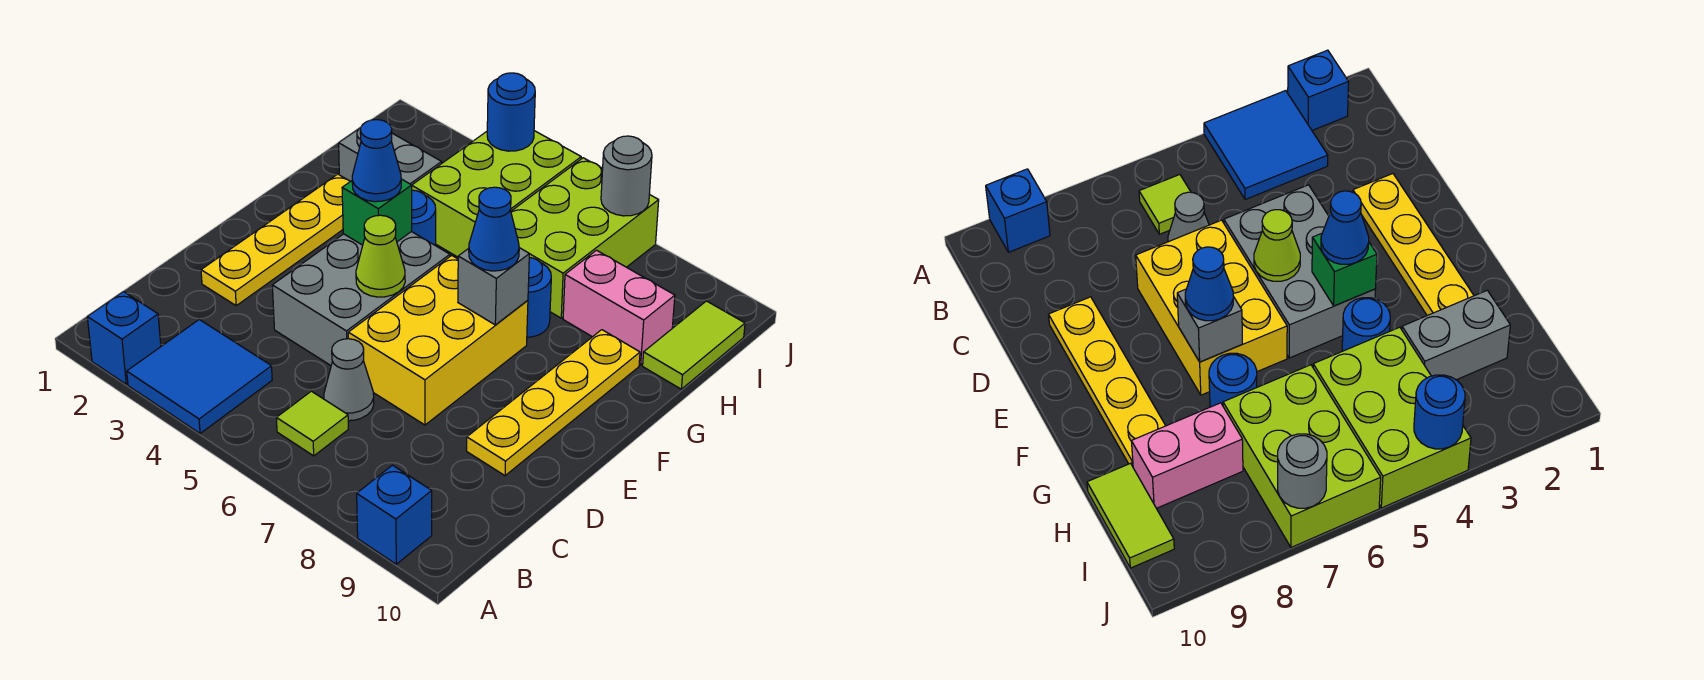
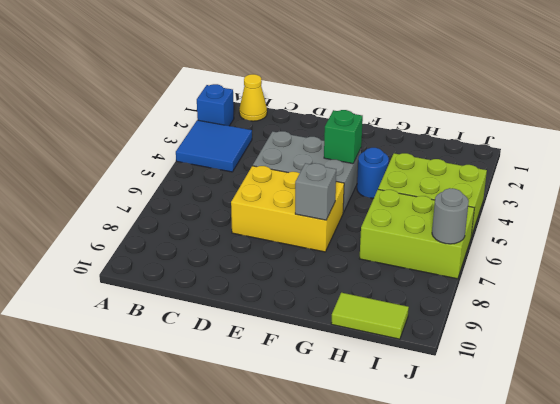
yellow 1x1 cone [239,74,267,121] -> none
none -> blue 1x1 brick [357,465,432,564]
none -> lime 1x1 tile [276,391,348,456]
none -> grey 1x1 cone [324,339,374,421]

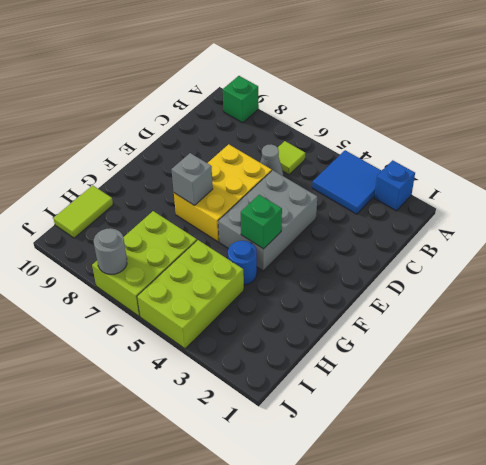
green 1x1 brick [223,76,259,123] -> blue 1x1 brick [357,465,432,564]
none -> yellow 1x4 plate [201,174,350,306]
none -> yellow 1x4 plate [467,330,640,476]
none -> blue 1x1 round brick [527,258,551,337]

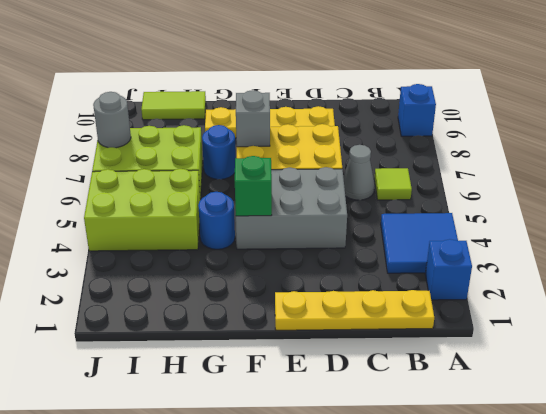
yellow 1x4 plate [275,290,434,330] -> yellow 1x4 plate moved to [201,174,350,306]
none -> grey 1x2 brick [339,128,442,185]
none -> pink 1x2 brick [563,250,675,365]
none -> lime 1x1 cone [356,215,405,297]

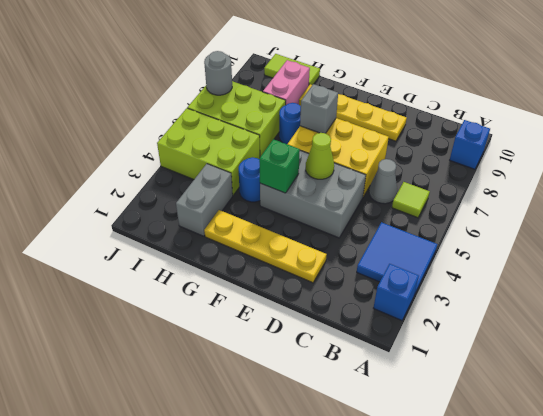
none -> blue 1x1 round brick [487,73,535,151]
none -> blue 1x1 cone [352,120,401,202]
none -> blue 1x1 cone [469,187,519,271]

